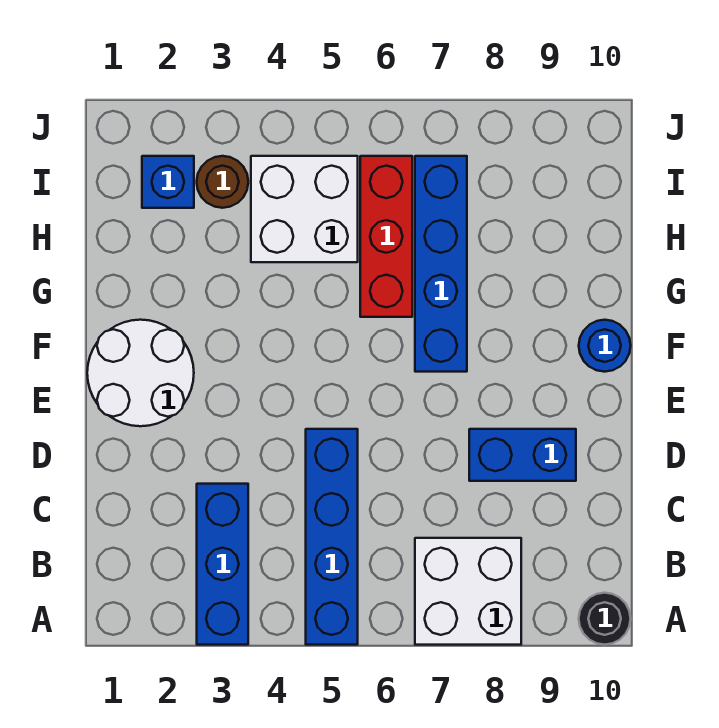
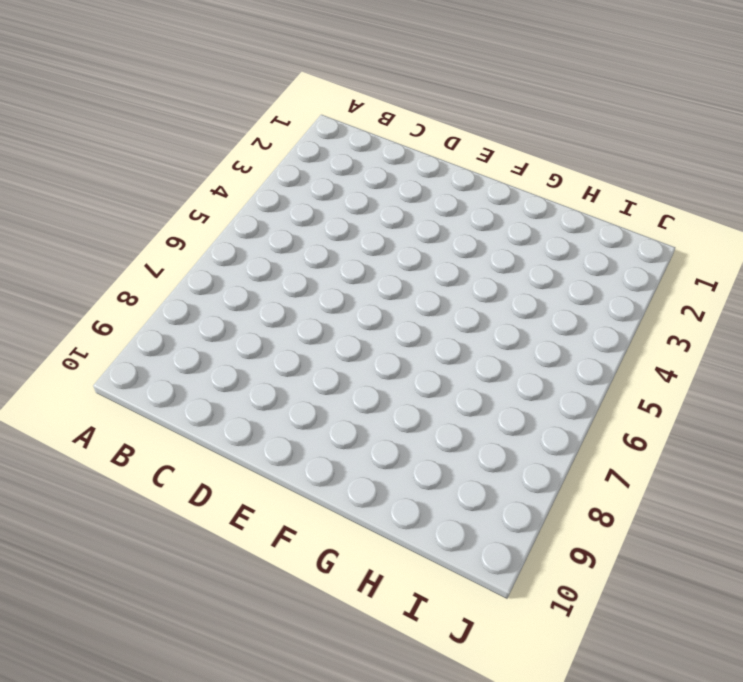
none -> blue 1x3 brick [197,484,248,645]
none -> blue 1x4 brick [306,429,358,645]
none -> white 2x2 brick [415,538,521,645]

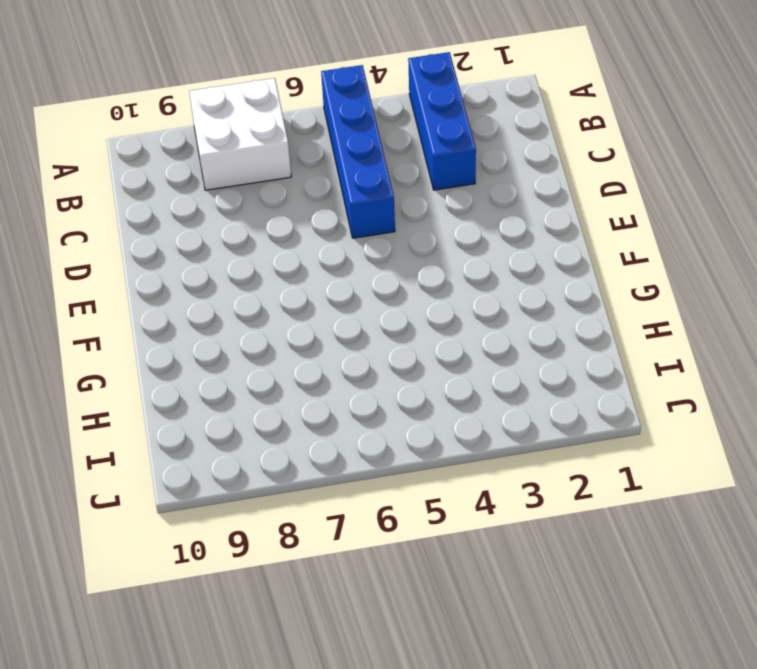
none -> black 1x1 round brick [579,593,631,645]
none -> blue 1x2 brick [469,429,576,481]
none -> white 2x2 round brick [87,320,194,426]

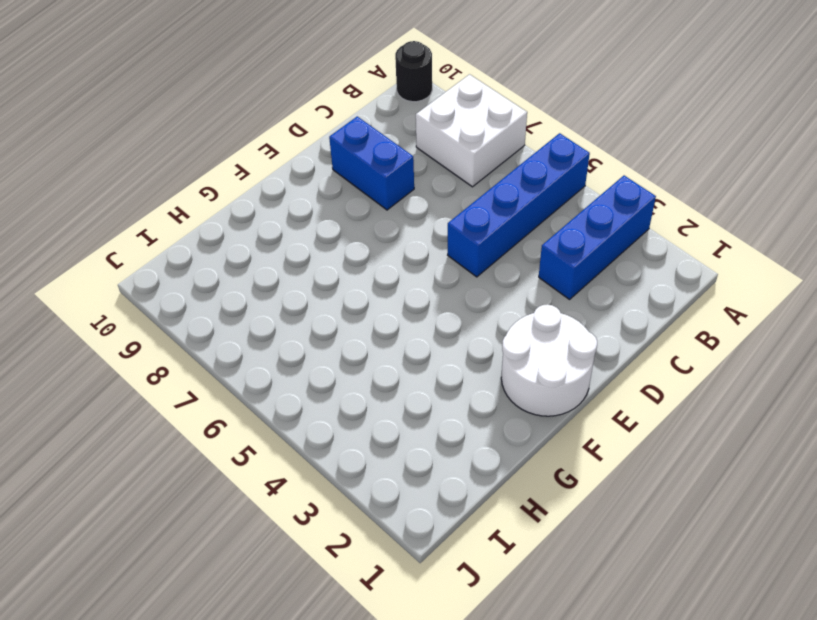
none -> blue 1x4 brick [415,156,467,372]
none -> blue 1x1 round brick [579,320,631,372]
none -> red 1x3 brick [360,156,412,317]

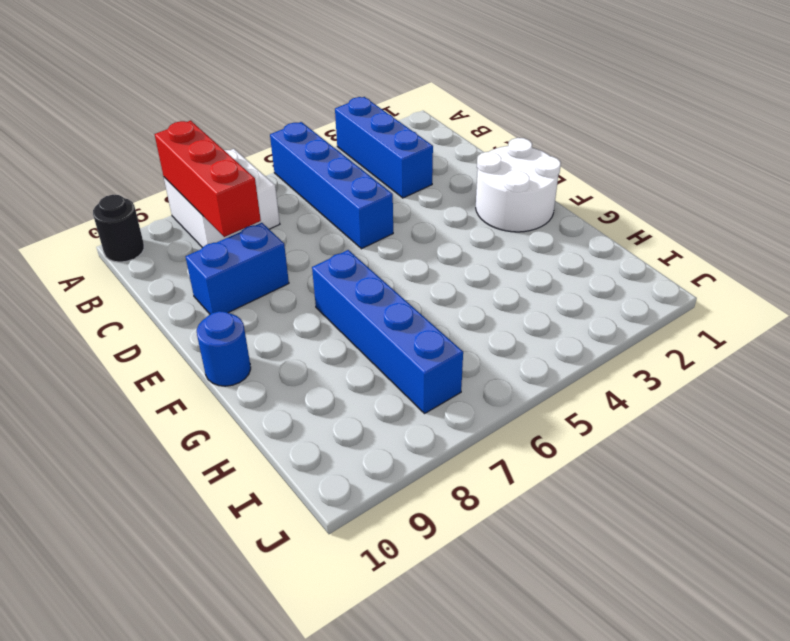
red 1x3 brick [155,121,261,237] -> red 1x3 brick moved to [360,156,412,317]
none -> white 2x2 brick [251,156,358,262]
none -> blue 1x1 brick [142,156,194,208]
none -> brown 1x1 round brick [197,156,248,208]

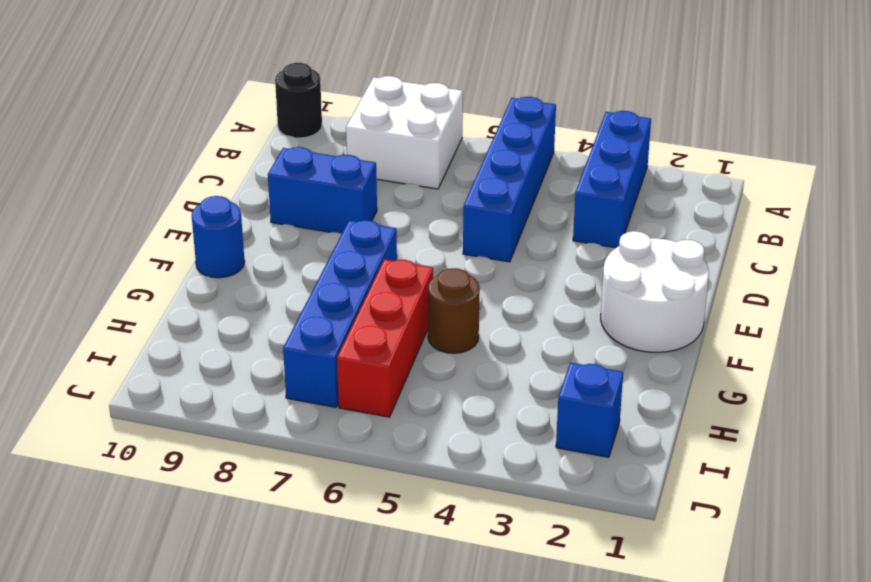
brown 1x1 round brick [428,268,480,353] -> brown 1x1 round brick moved to [197,156,248,208]
none -> white 2x2 brick [251,156,358,262]

